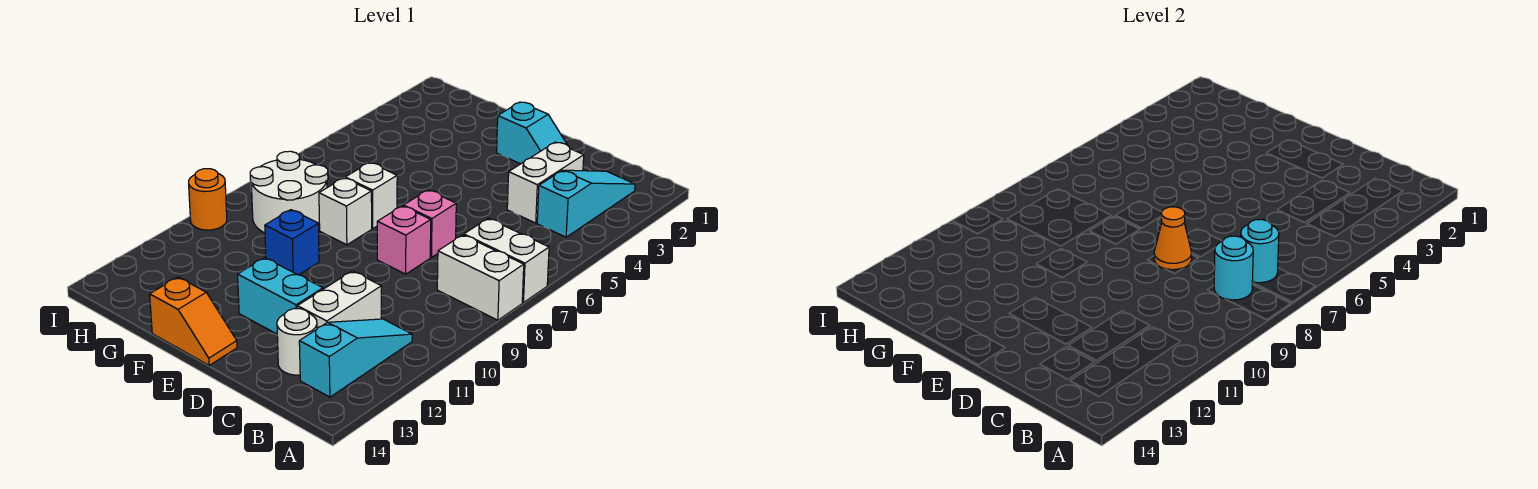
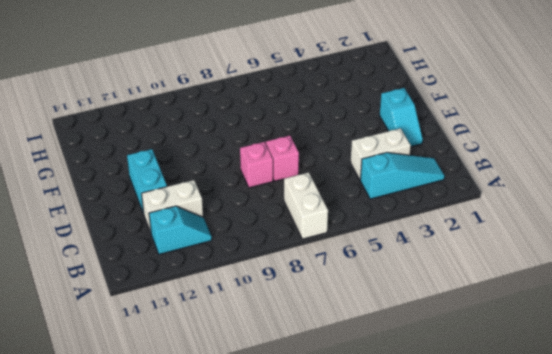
cyan 1x2 slope [149,206,212,254] -> cyan 1x3 slope [299,319,412,397]
none -> white 1x2 brick [437,235,524,320]
none -> white 1x1 round brick [277,309,317,375]
none -> orange 1x2 slope [150,277,237,365]

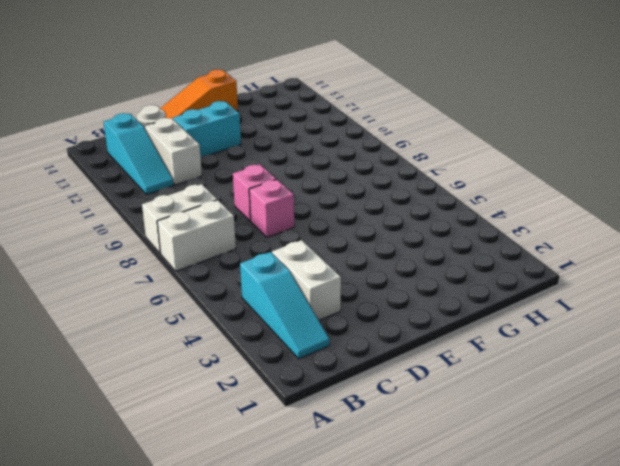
orange 1x3 slope [160,70,238,119] -> orange 1x2 slope [150,277,237,365]
none -> cyan 1x2 slope [497,102,567,164]
none -> white 1x1 brick [345,162,397,228]
none -> white 1x1 brick [319,178,372,245]

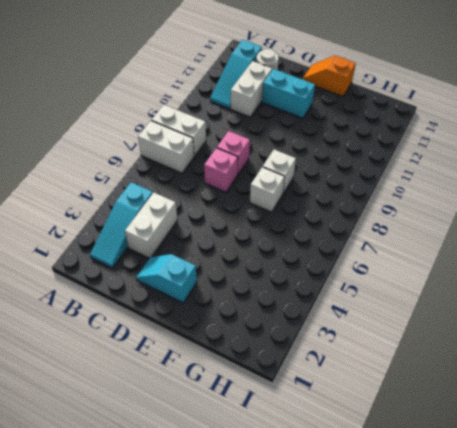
none -> blue 1x1 brick [265,210,319,275]
none -> white 2x2 round brick [250,151,328,233]
none -> orange 1x1 round brick [189,169,227,230]

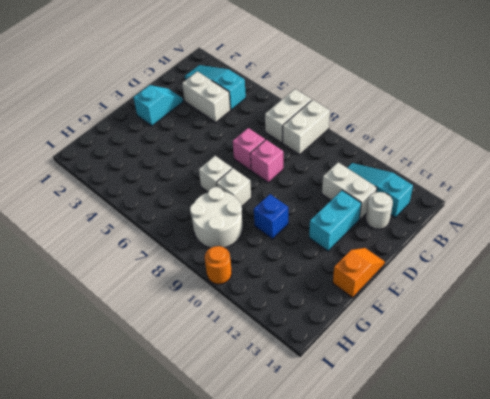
none -> cyan 1x1 round brick [1241,219,1279,283]
none -> cyan 1x1 round brick [1214,236,1253,300]
none -> orange 1x1 cone [1154,207,1192,270]

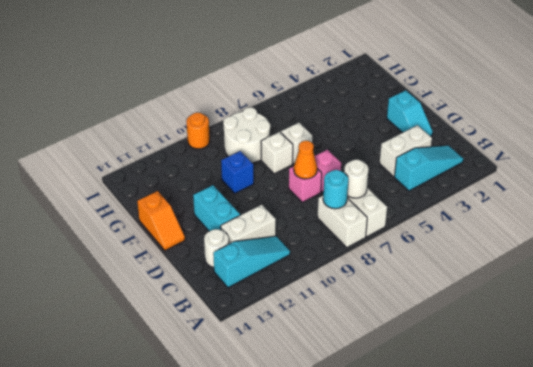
white 1x1 round brick [344,159,369,198] -> cyan 1x1 round brick [1241,219,1279,283]

